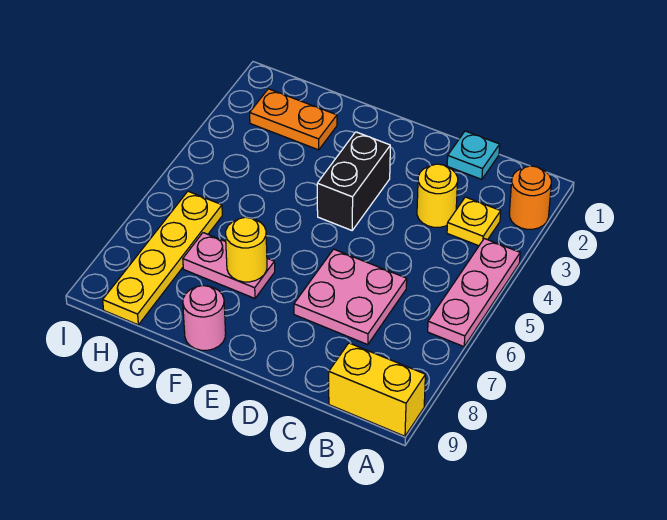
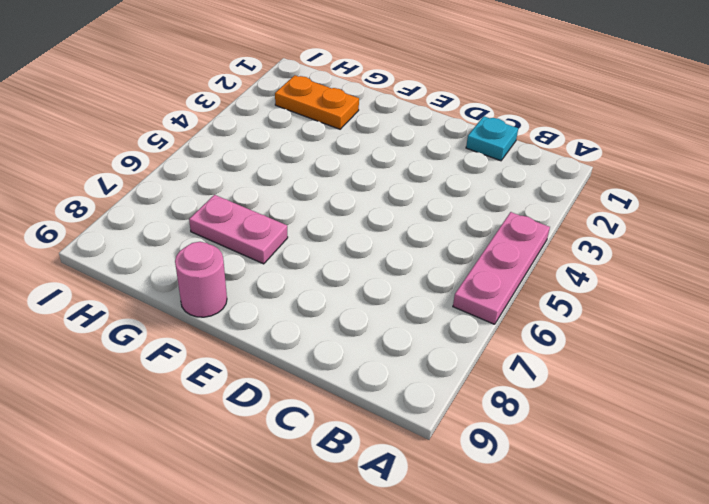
none -> orange 1x1 round brick [509,166,551,229]
none -> yellow 1x2 brick [329,343,425,436]
none -> yellow 1x1 plate [447,197,501,246]

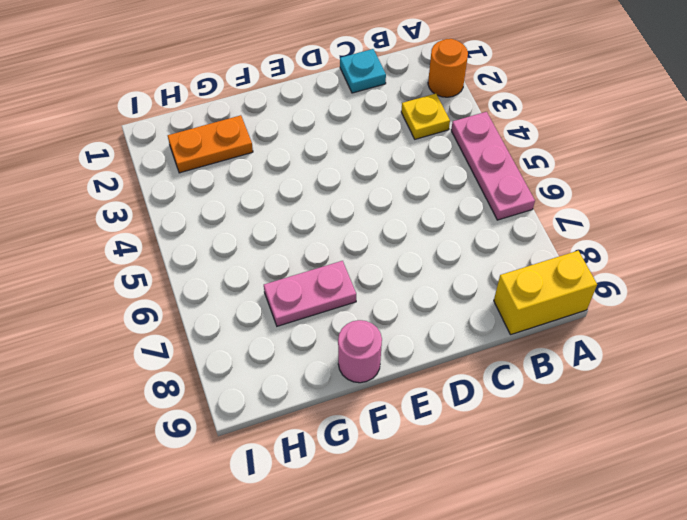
none -> yellow 1x1 round brick [417,164,458,227]
none -> pink 2x2 plate [294,249,407,345]
none -> black 1x2 brick [317,132,390,230]

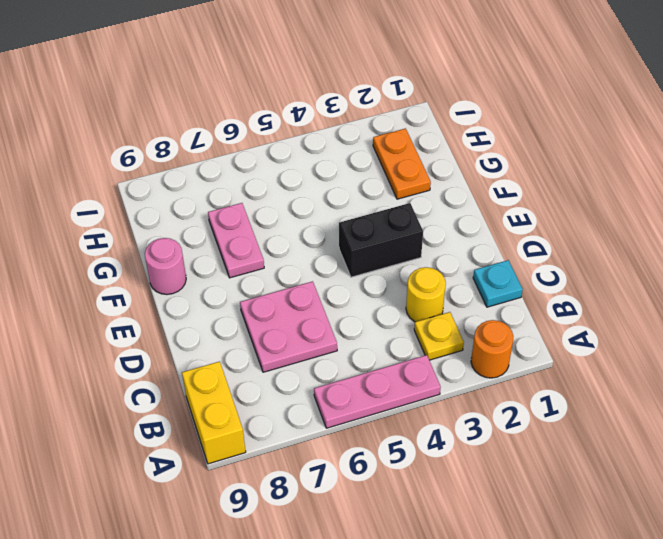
none -> yellow 1x4 plate [103,191,222,325]
none -> yellow 1x1 round brick [226,217,267,282]

